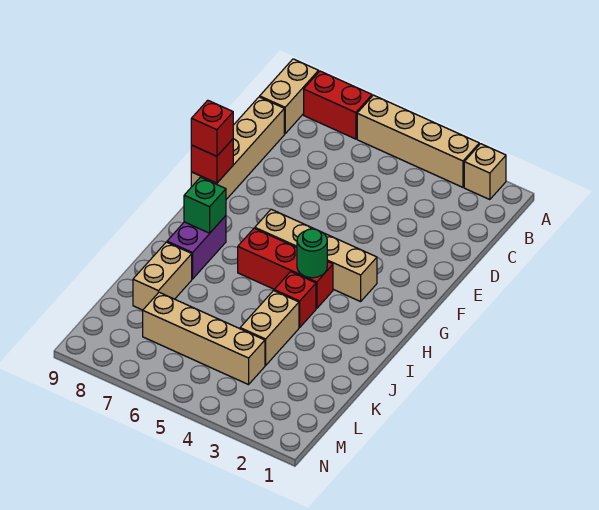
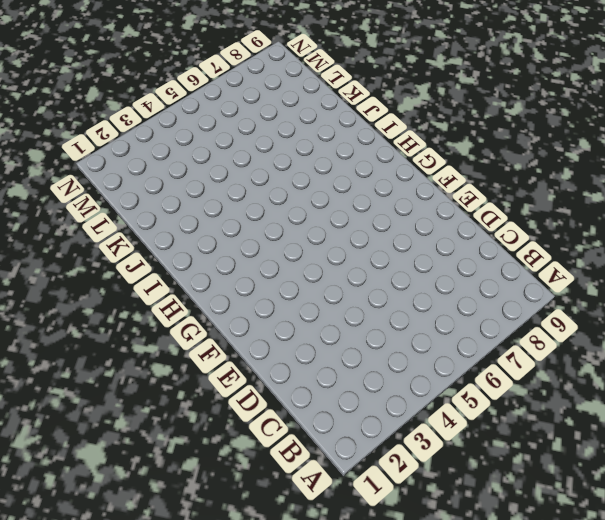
none -> tan 1x1 brick [464,144,506,200]
none -> tan 1x4 brick [357,95,479,187]
none -> red 1x2 brick [304,71,372,139]

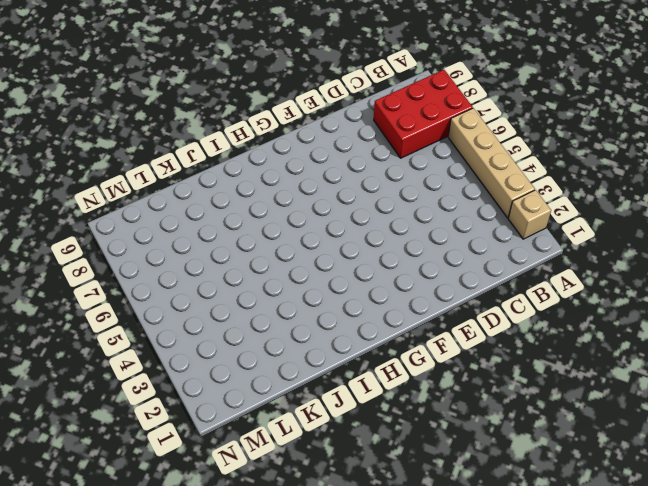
red 2x3 brick [374,70,473,158] -> red 1x2 brick [304,71,372,139]
none -> tan 1x2 brick [260,59,319,134]
none -> tan 1x4 brick [191,97,284,199]
none -> tan 1x4 brick [255,209,377,302]

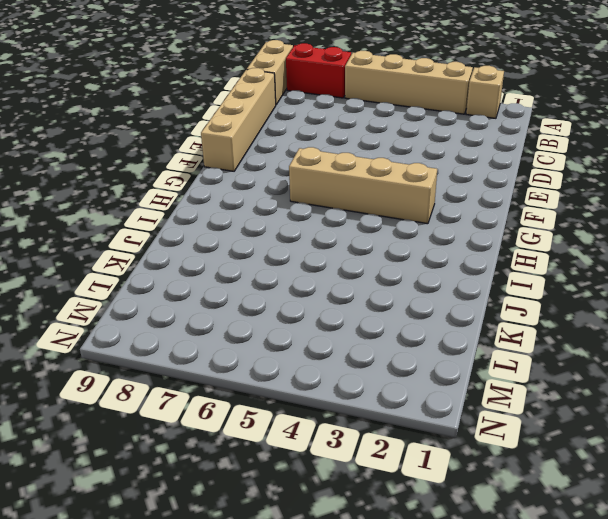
none -> red 1x3 brick [238,228,333,308]
none -> purple 1x2 brick [167,216,226,279]
none -> red 1x1 brick [274,272,316,327]

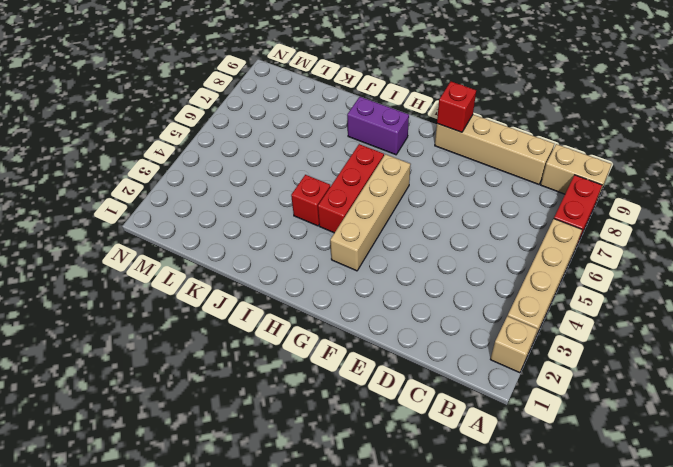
none -> tan 1x2 brick [240,291,299,365]
none -> tan 1x2 brick [133,242,192,310]
none -> tan 1x4 brick [143,292,265,385]

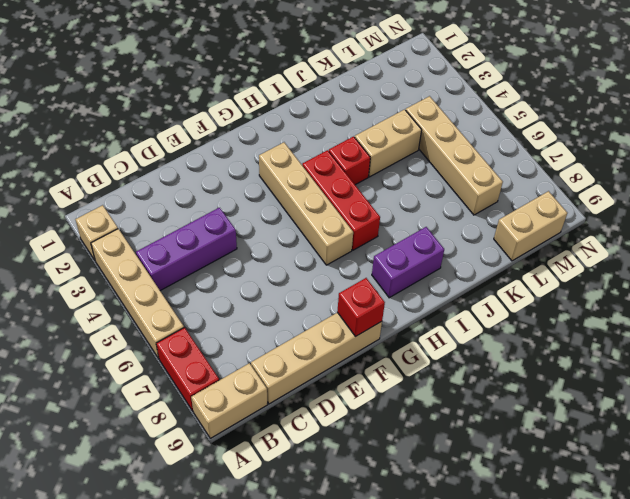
purple 1x3 brick [136,208,237,291] -> none
tan 1x2 brick [494,191,567,261] -> tan 1x2 brick moved to [133,242,192,310]
none -> green 1x1 round brick [297,229,327,278]
none -> green 1x1 brick [184,177,226,233]
none -> red 1x1 brick [191,100,233,156]

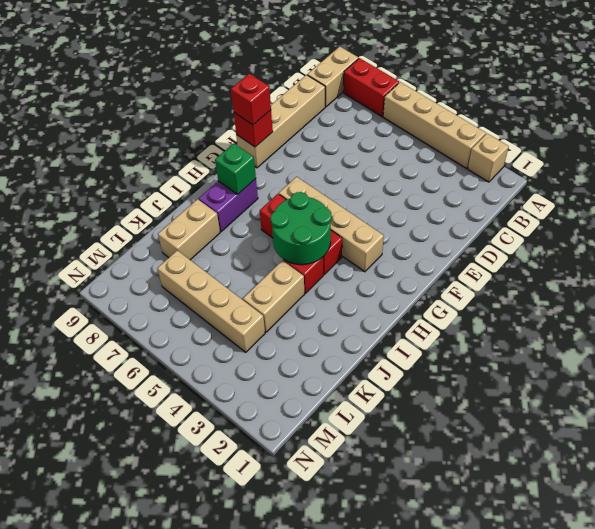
green 2x2 round brick [271,192,332,265] -> green 1x1 round brick [297,229,327,278]

